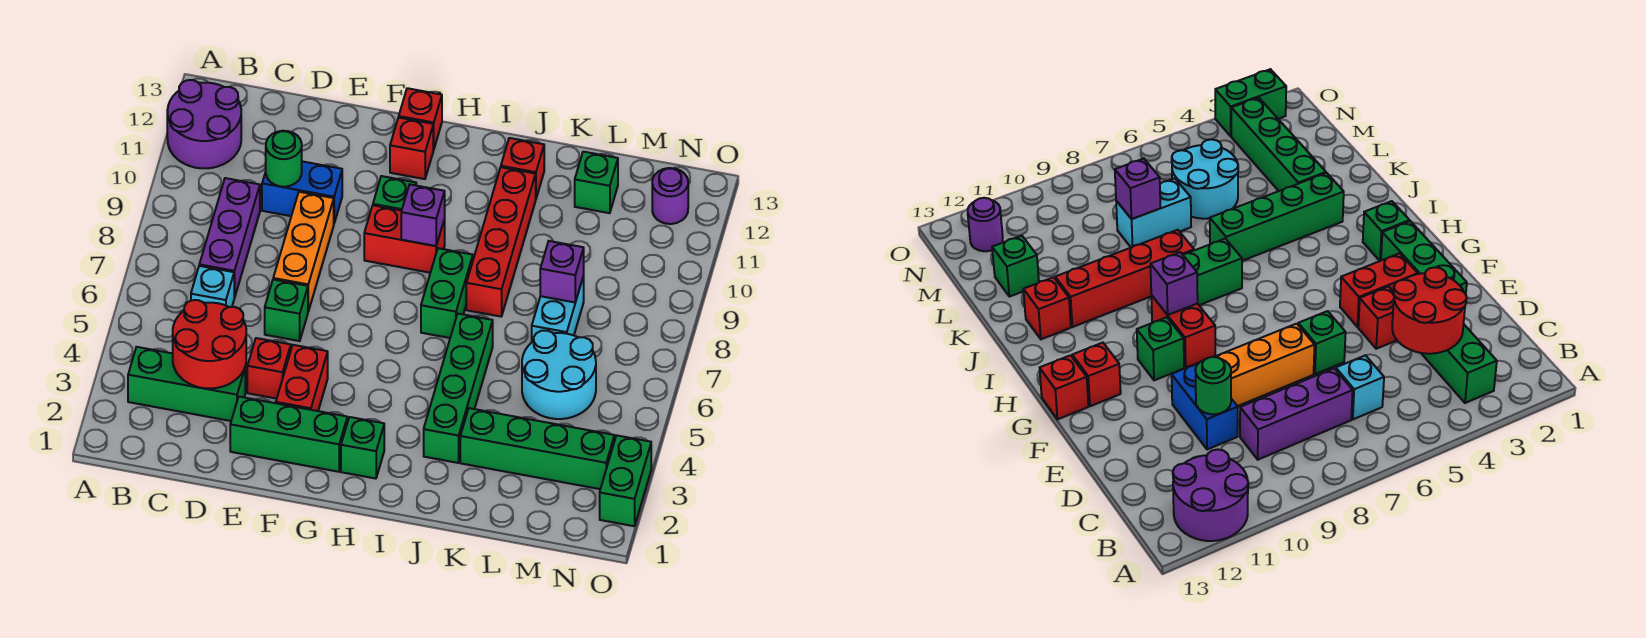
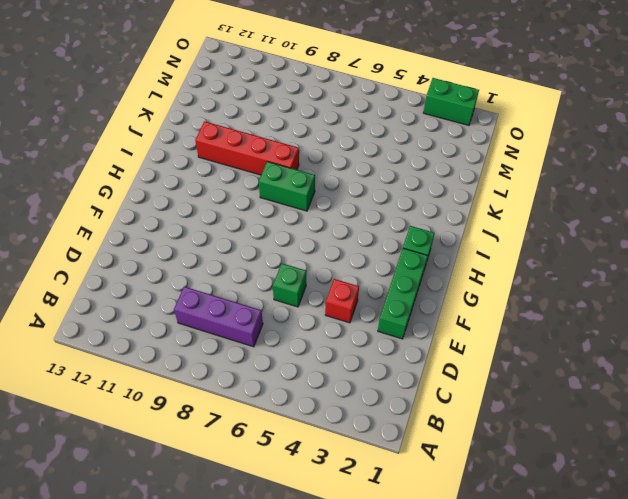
none -> purple 2x2 round brick [167,80,241,168]
none -> green 1x3 brick [128,347,245,421]
none -> cyan 1x1 brick [191,266,234,307]

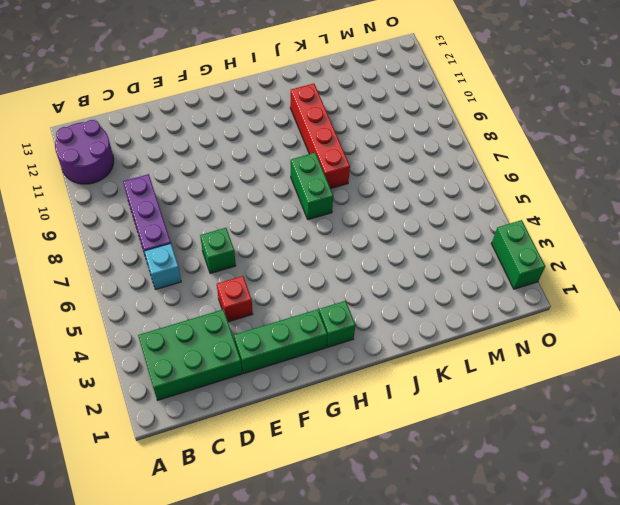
green 2x3 brick [138,310,242,400] -> green 1x3 brick [128,347,245,421]
none -> blue 1x2 brick [262,161,342,223]
none -> orange 1x3 brick [273,192,334,311]
none -> red 1x2 brick [276,345,328,411]

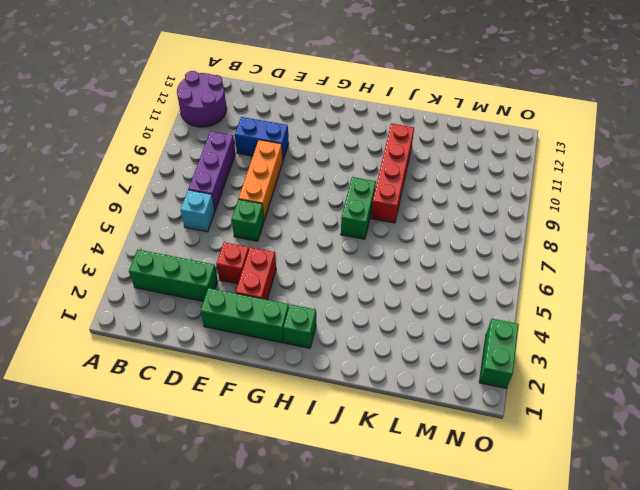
none -> red 1x2 brick [364,205,445,273]
none -> green 1x1 brick [373,176,416,211]
none -> red 1x1 brick [390,117,433,179]

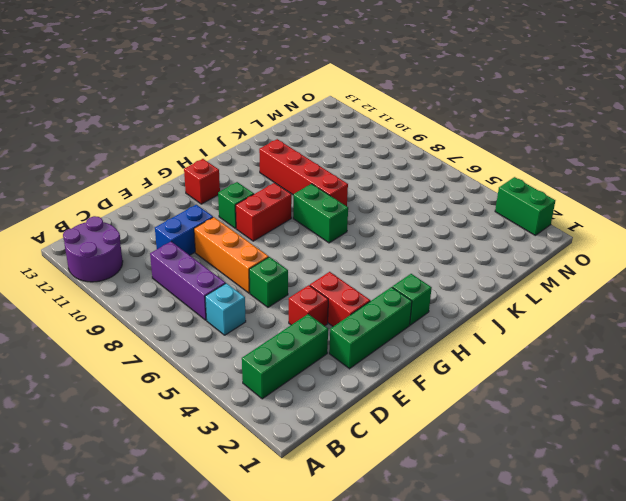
none -> red 1x1 brick [399,88,442,150]
none -> green 1x4 brick [424,314,493,463]
none -> red 1x1 brick [501,138,544,198]

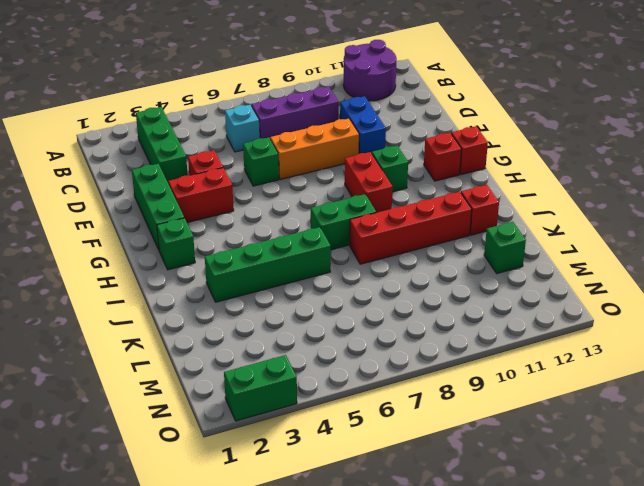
none -> green 1x4 brick [460,408,615,489]
none -> cyan 2x2 round brick [522,331,596,419]
none -> cyan 1x2 brick [532,276,584,342]

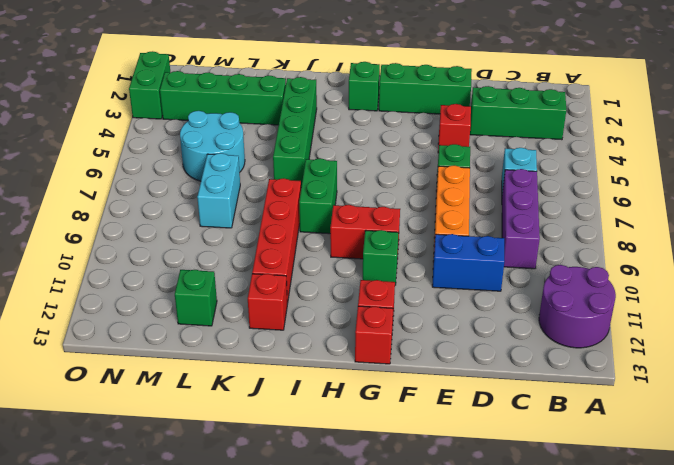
none -> red 1x2 brick [276,345,328,411]
none -> purple 1x1 round brick [652,168,688,224]
none -> red 2x2 round brick [173,300,246,388]

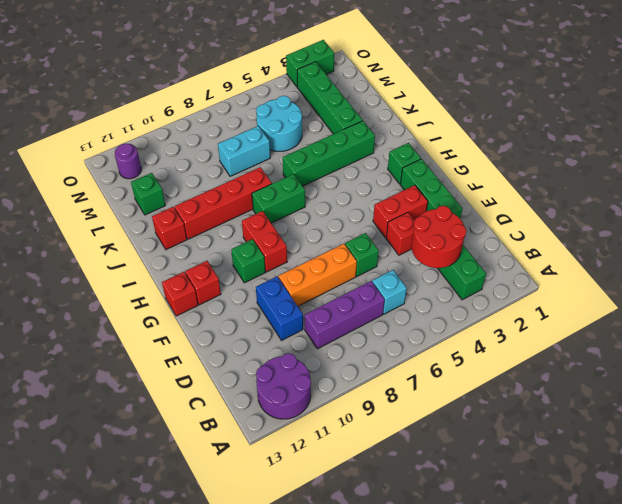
none -> green 1x1 round brick [266,131,302,187]
none -> purple 1x1 brick [401,185,445,246]
none -> purple 1x1 brick [540,241,584,302]

